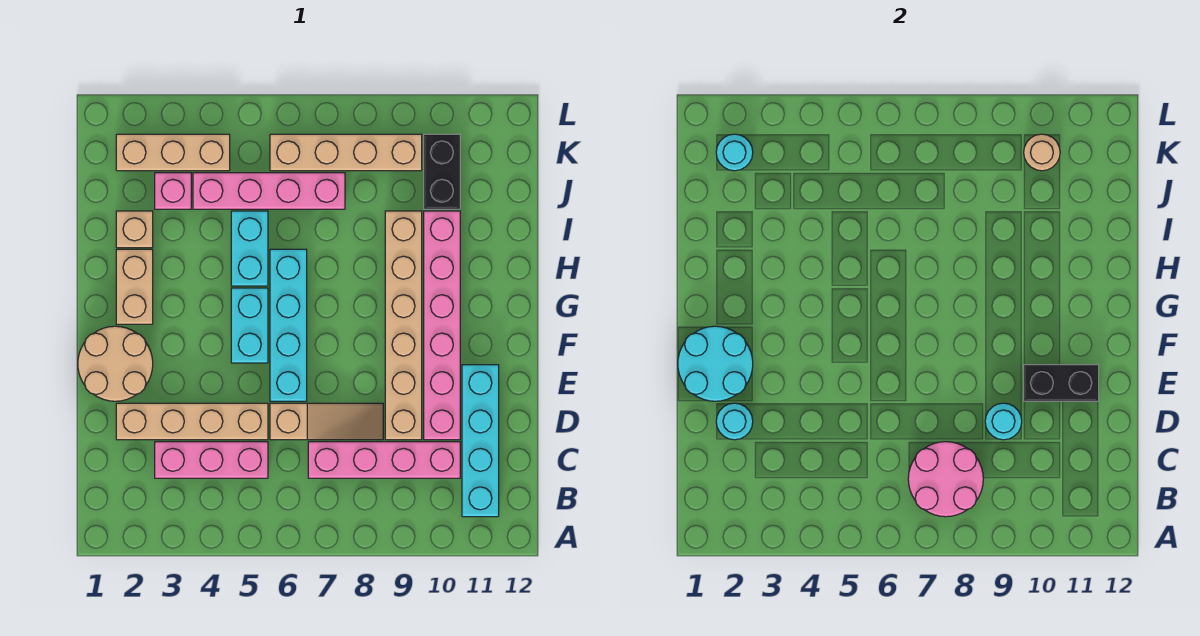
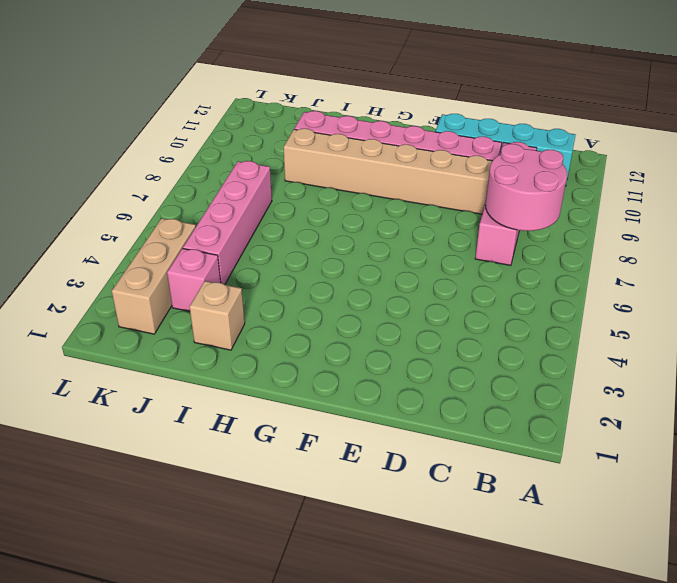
none -> pink 1x3 brick [155,442,268,478]
none -> tan 1x4 brick [116,403,268,440]
none -> tan 1x3 slope [270,403,383,440]

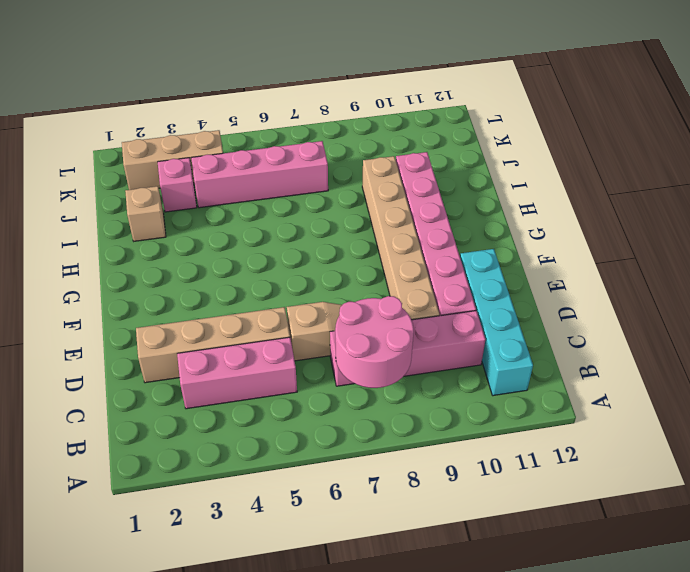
none -> tan 2x2 round brick [78,326,153,401]
none -> cyan 1x4 brick [270,249,307,401]
none -> cyan 1x2 brick [231,288,268,363]

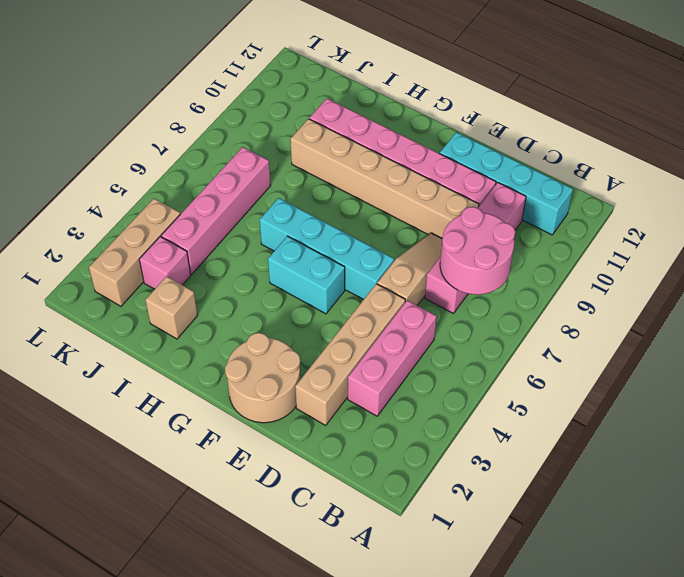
none -> tan 1x2 brick [116,249,153,324]
none -> cyan 1x2 brick [231,211,268,286]
none -> black 1x2 brick [424,134,460,209]

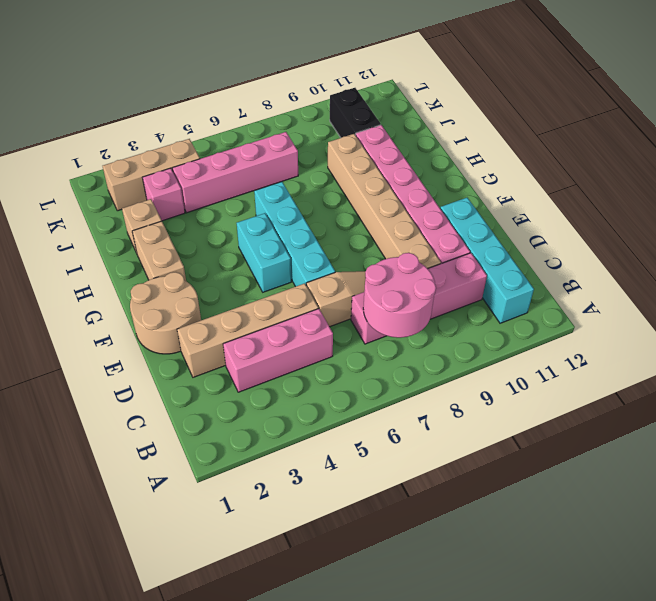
none -> cyan 1x2 brick [231,211,268,286]
none -> tan 1x4 brick [270,134,422,171]
none -> cyan 1x1 round brick [716,403,753,440]

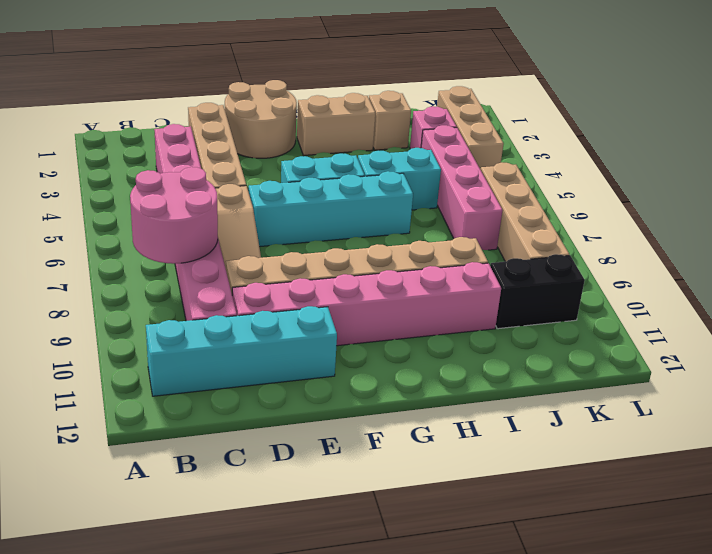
none -> cyan 1x1 round brick [716,403,753,440]
none -> cyan 1x1 round brick [985,403,1022,440]
none -> cyan 2x2 round brick [678,326,753,401]

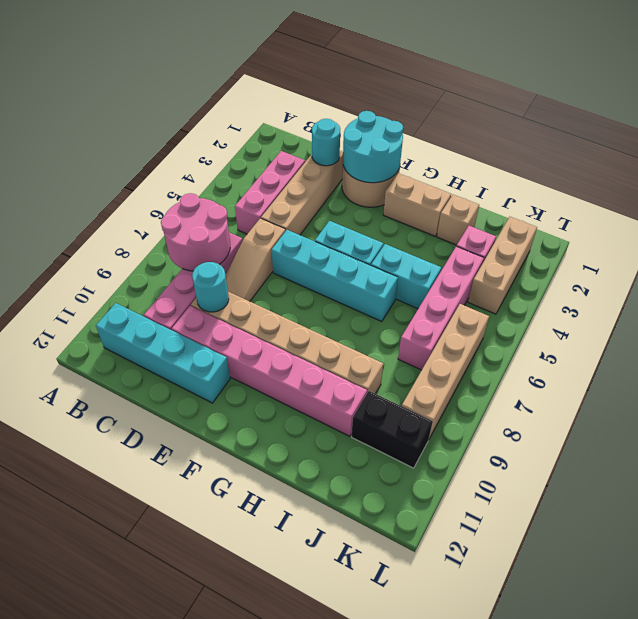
none -> black 1x2 brick [1024,365,1099,401]
none -> cyan 1x1 round brick [716,134,753,171]
none -> tan 1x1 round brick [1024,134,1060,171]

